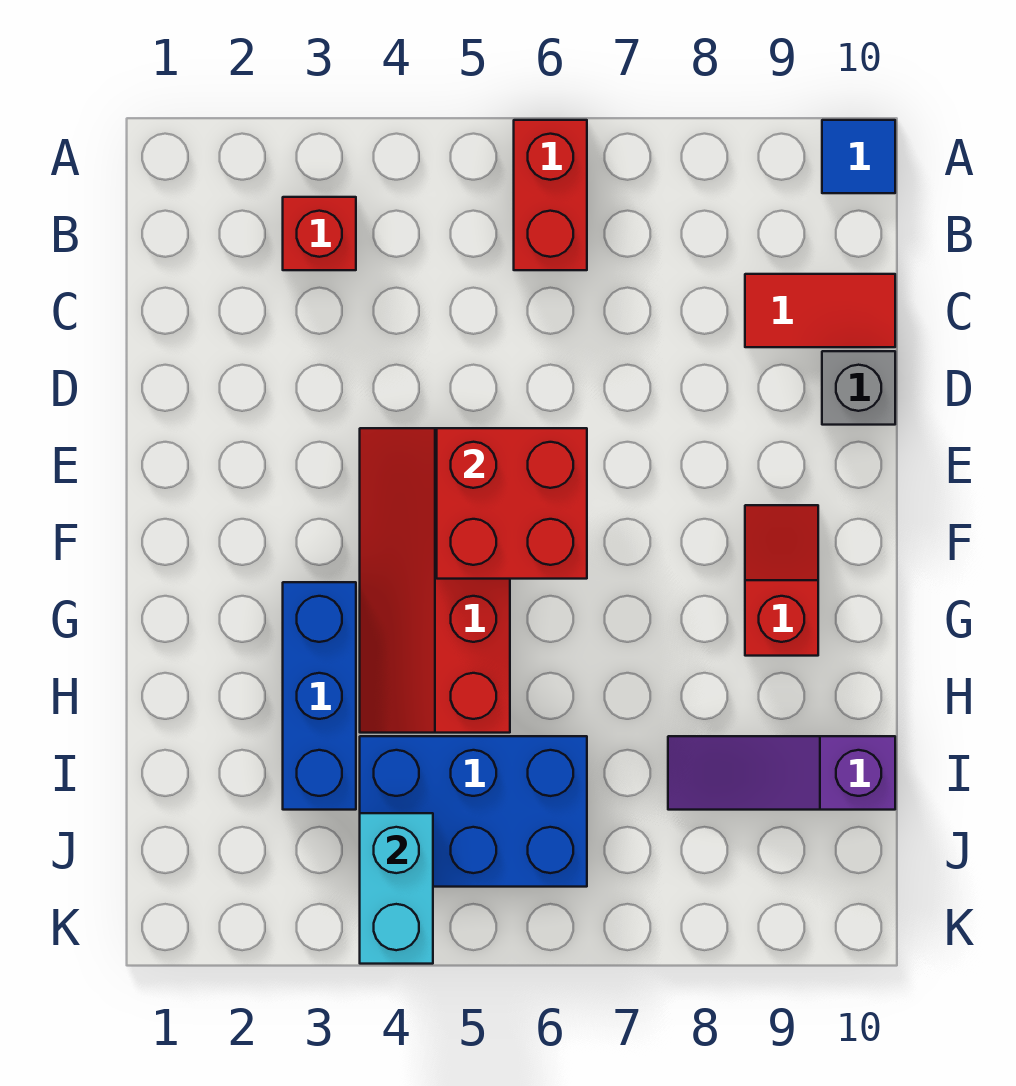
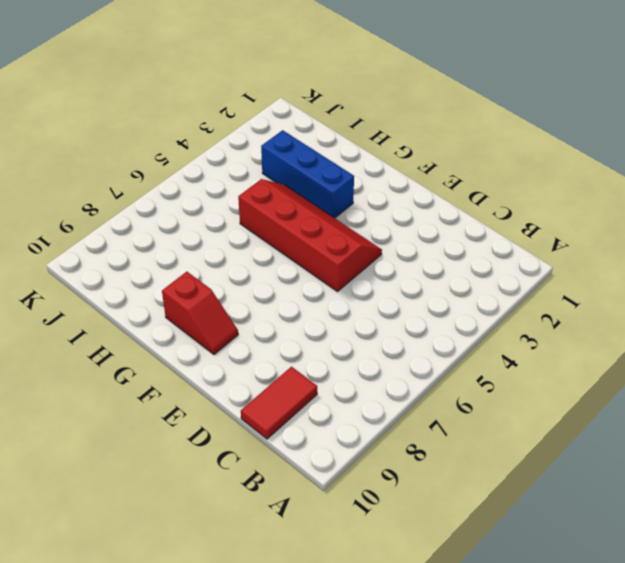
none -> red 1x2 brick [514,120,587,270]
none -> blue 1x1 tile [822,120,895,193]
none -> red 1x1 brick [283,197,356,270]

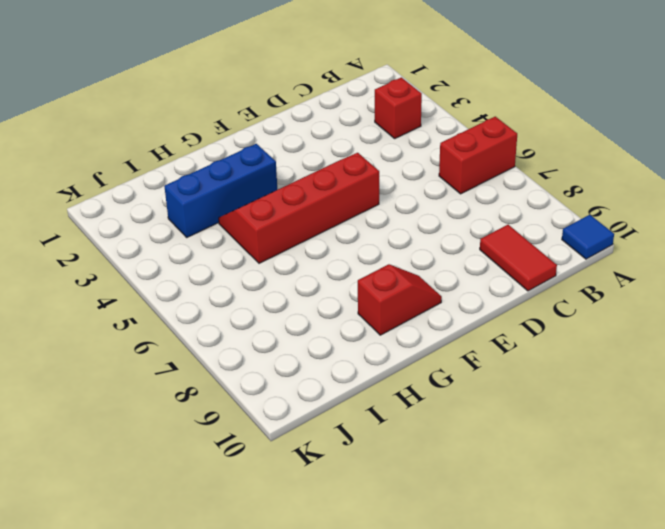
none -> grey 1x1 brick [822,351,895,425]
none -> blue 2x3 brick [360,736,587,887]
none -> purple 1x3 slope [668,736,895,810]

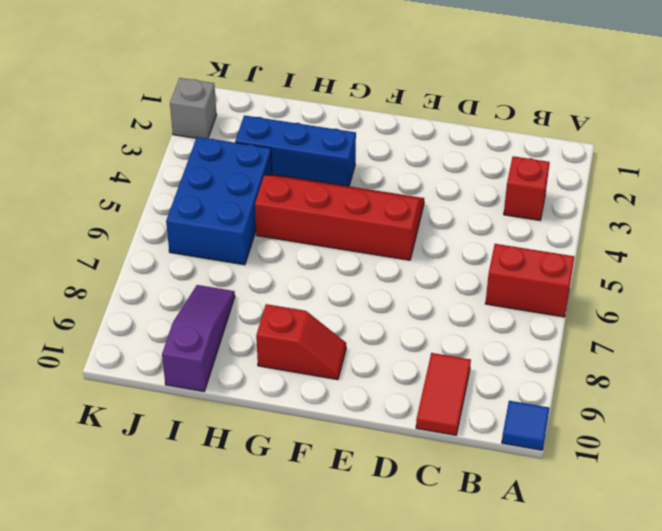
grey 1x1 brick [170,78,217,138] -> grey 1x1 brick moved to [822,351,895,425]
none -> red 2x2 brick [437,428,587,579]
none -> cyan 1x2 brick [360,813,433,964]

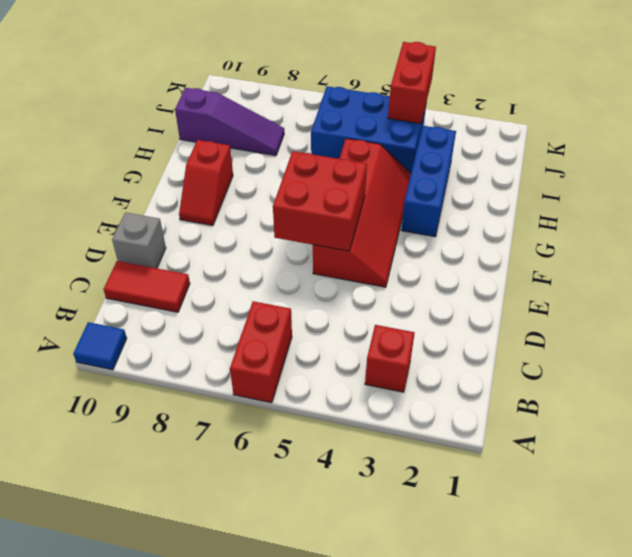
red 1x2 brick [388,42,436,124] -> cyan 1x2 brick [360,813,433,964]

